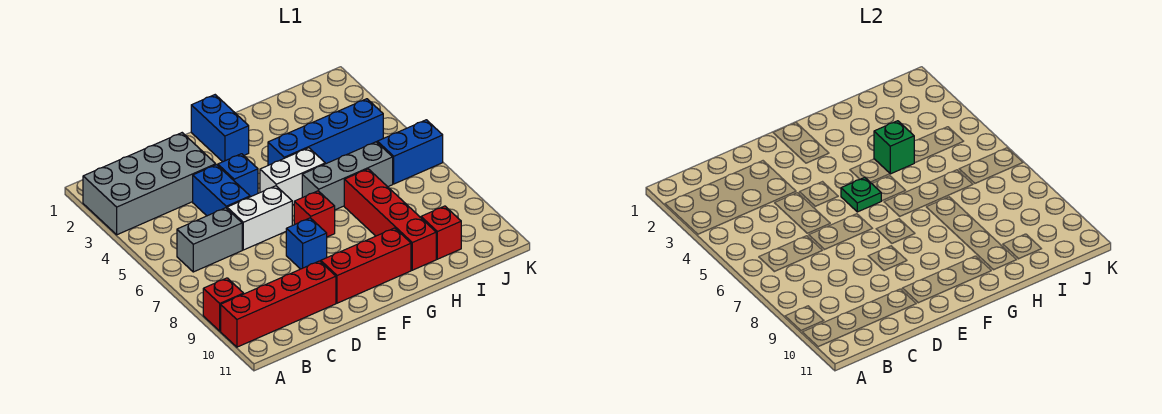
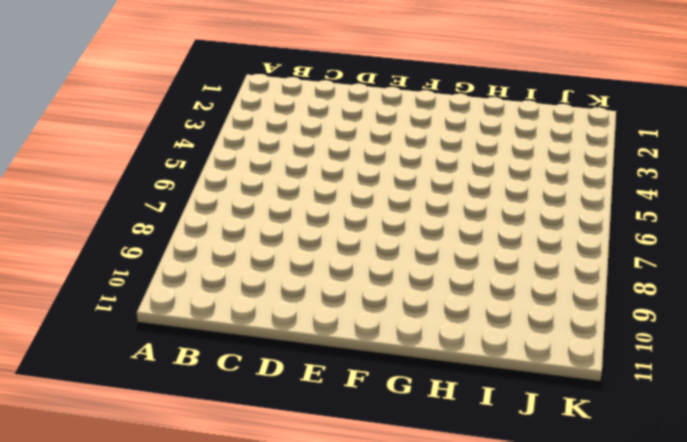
none -> grey 2x4 brick [83,133,216,235]
none -> red 1x1 brick [203,278,244,331]
none -> red 1x4 brick [221,261,336,347]

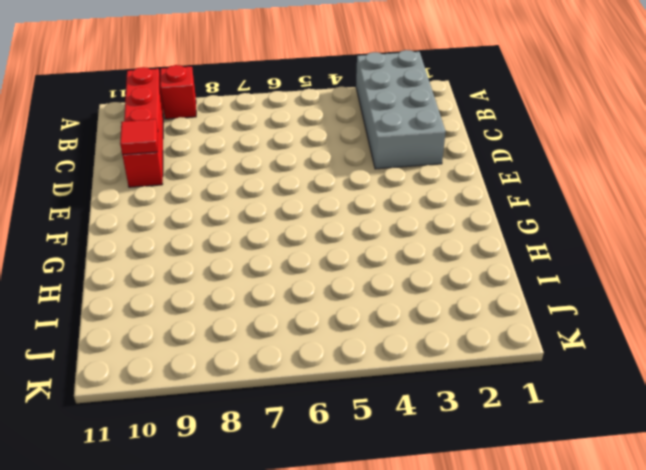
red 1x1 tile [120,119,158,155] -> none
none -> grey 1x2 brick [177,208,242,272]
none -> blue 1x2 brick [193,165,250,216]
none -> white 1x2 brick [227,186,292,250]

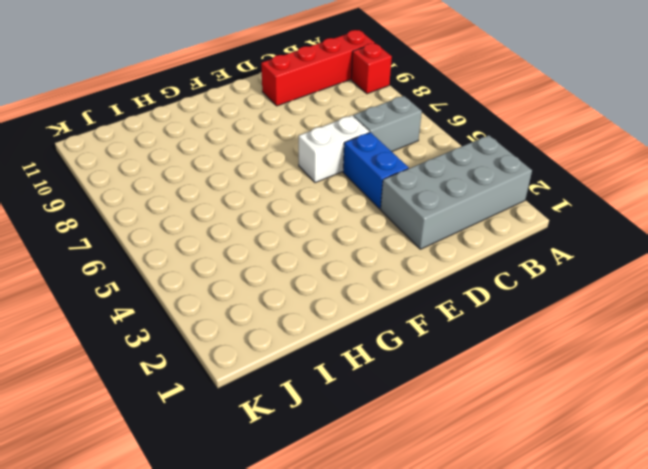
none -> blue 1x1 brick [218,154,258,197]
none -> blue 1x1 brick [286,218,327,269]
none -> red 1x3 brick [321,228,411,303]

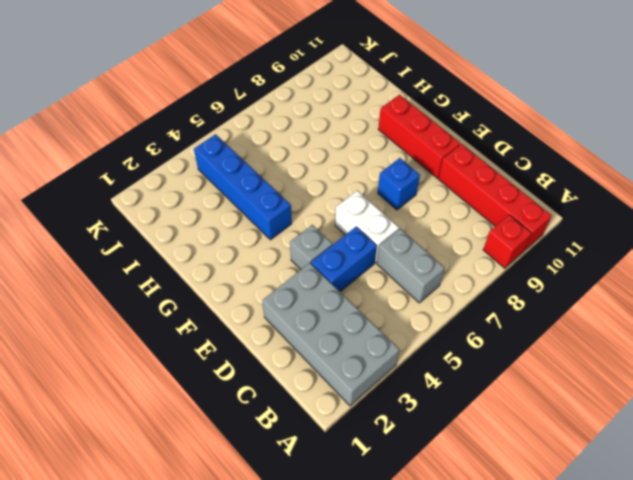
grey 1x1 brick [290,225,332,269] -> blue 1x1 brick [218,154,258,197]
none -> blue 1x2 brick [191,95,249,162]
none -> white 1x2 brick [260,148,325,205]
none -> red 1x1 brick [294,191,335,237]

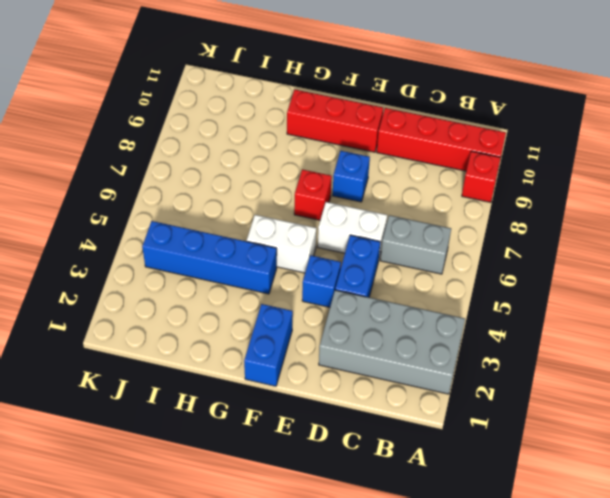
none -> grey 1x3 brick [302,142,393,210]
none -> red 1x4 brick [344,169,436,270]
none -> red 1x1 brick [421,206,461,259]

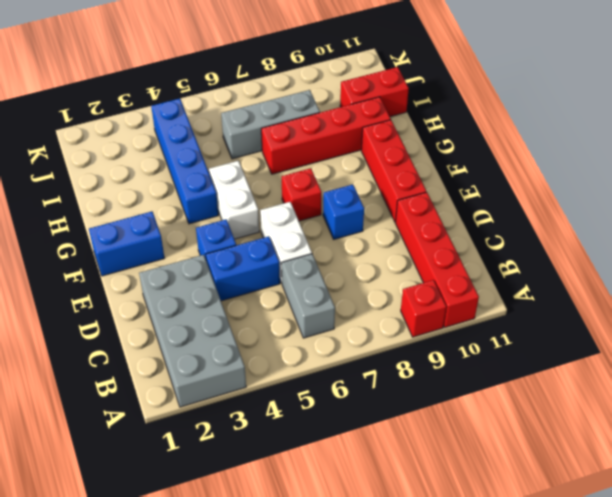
grey 1x3 brick [221,90,320,159] -> grey 1x3 brick turned to [302,142,393,210]
red 1x2 brick [340,67,409,117] -> red 1x1 brick [421,206,461,259]
none -> blue 1x2 brick [377,120,443,184]
none -> green 1x1 plate [841,177,881,212]
none -> green 1x1 brick [874,121,914,174]

